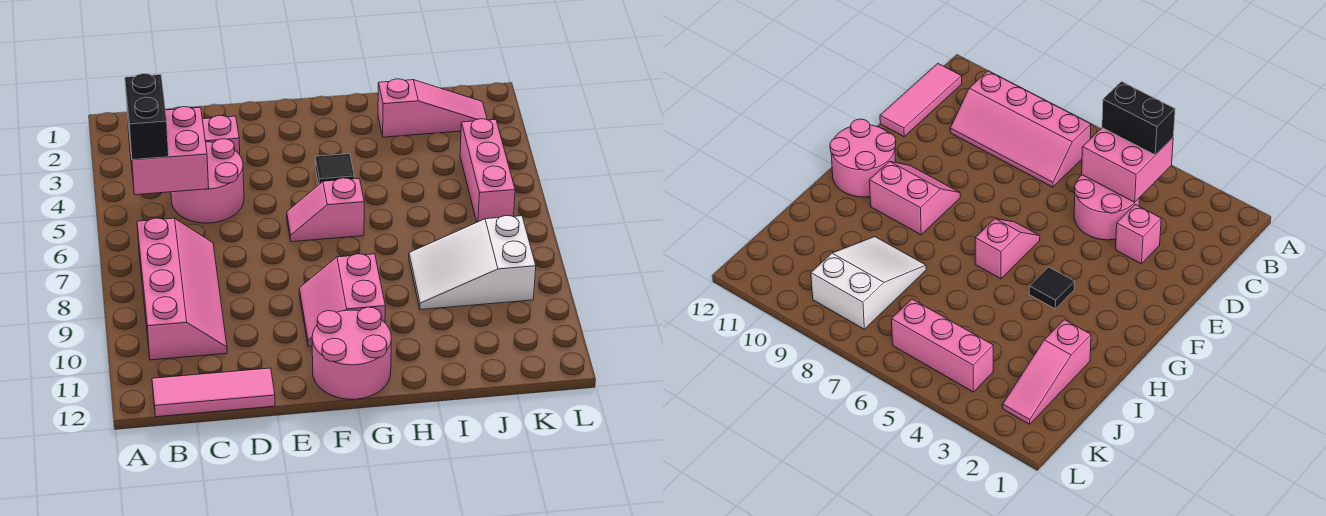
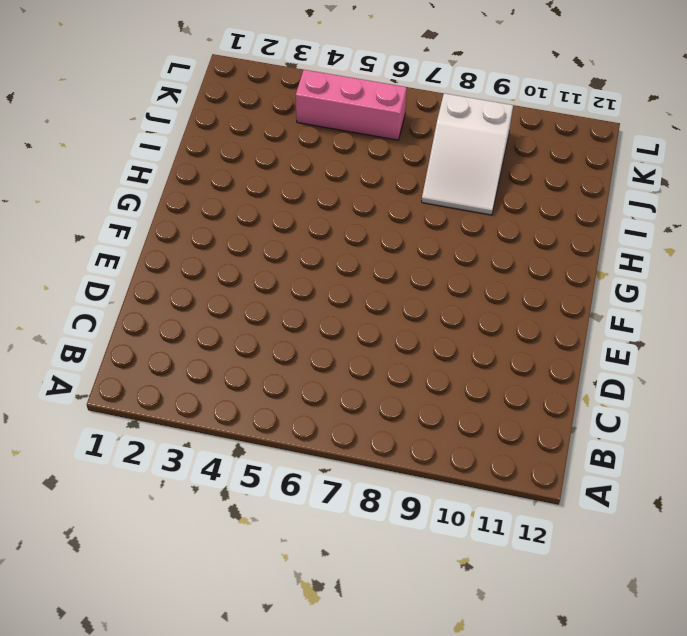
none -> pink 2x4 slope [137,218,227,360]
none -> pink 1x3 tile [152,368,275,417]
none -> pink 2x2 round brick [171,139,244,223]

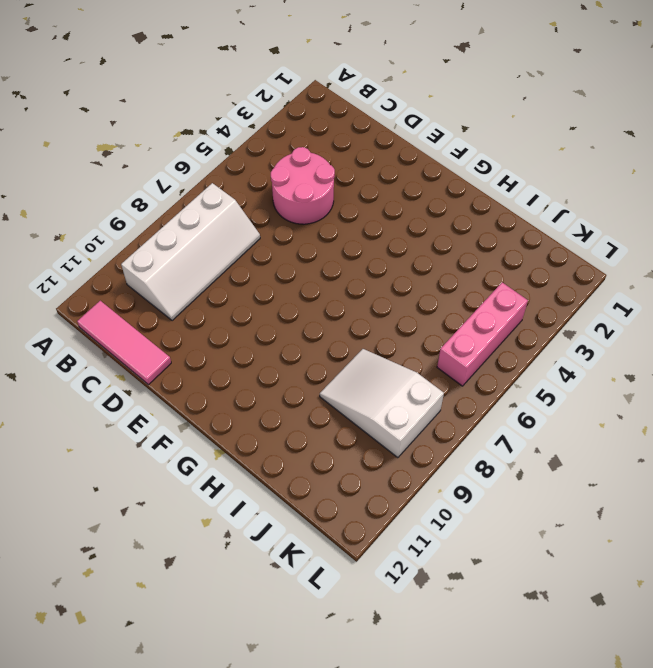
white 2x4 slope [121,183,260,321] -> pink 2x4 slope [137,218,227,360]
none -> pink 1x1 brick [202,116,240,155]
none -> pink 1x2 slope [287,178,364,242]
none -> pink 2x2 slope [299,254,385,347]

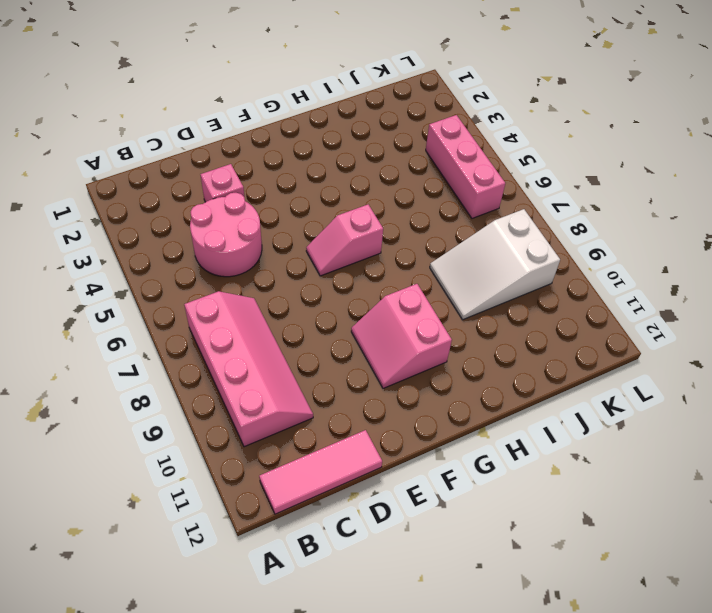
none -> pink 2x2 round brick [312,307,391,399]
none -> black 1x1 tile [315,154,354,185]
none -> pink 1x3 slope [378,79,487,137]

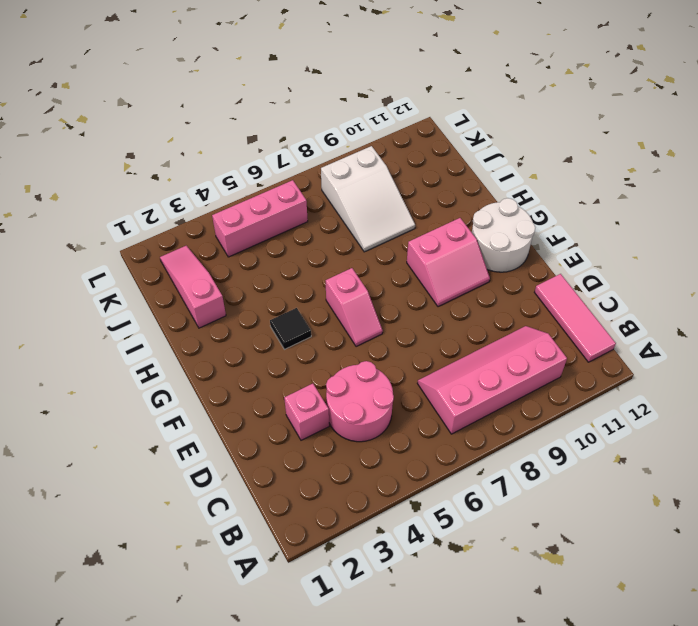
white 2x2 round brick [472,198,535,272] -> pink 2x2 round brick [312,307,391,399]
none -> pink 2x2 brick [127,107,209,195]
none -> black 1x2 brick [125,74,169,160]

